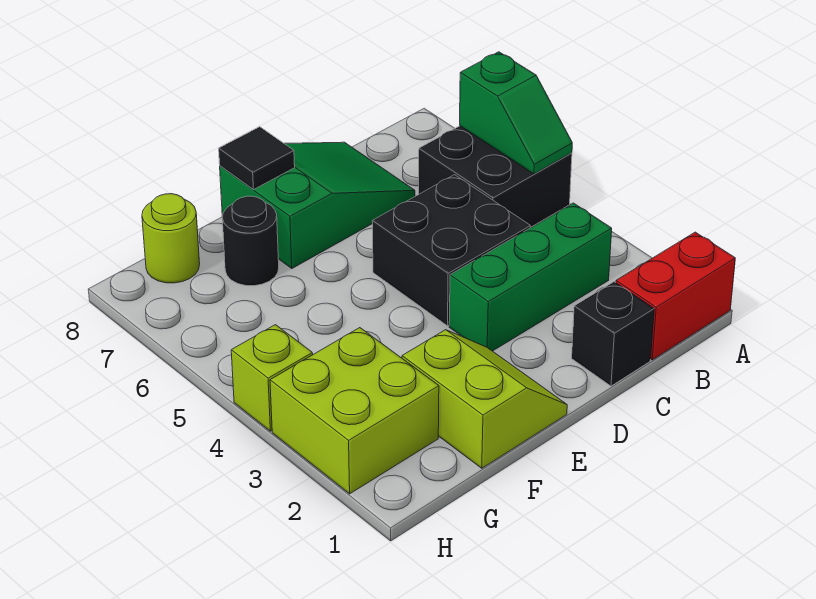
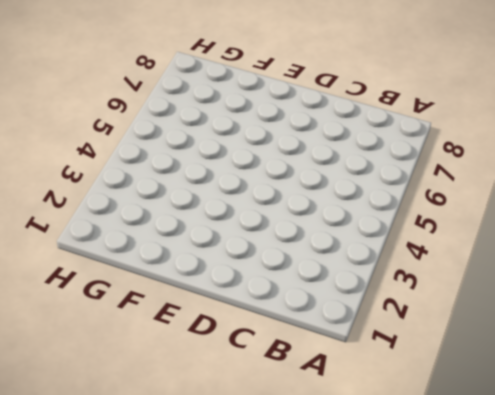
none -> red 1x2 brick [616,232,735,360]
none -> black 2x2 brick [419,126,572,228]
none -> green 1x3 brick [449,203,612,351]

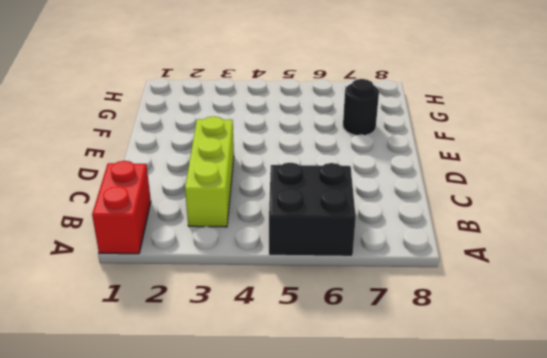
lime 1x3 brick [185,116,234,227] -> green 1x3 brick [449,203,612,351]
none -> black 1x1 brick [572,282,654,386]
none -> black 2x2 brick [372,175,530,326]
none -> green 2x3 slope [220,142,415,268]

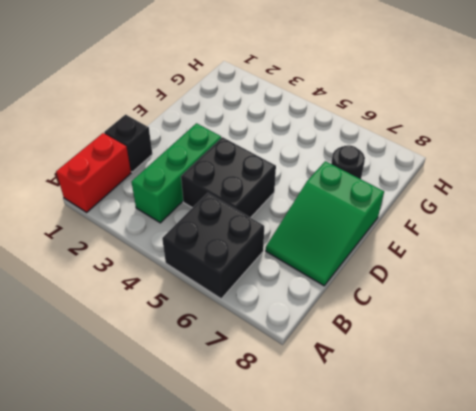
none -> lime 2x2 slope [402,330,567,468]
none -> lime 2x2 brick [270,328,439,494]
none -> lime 1x1 round brick [142,194,200,283]

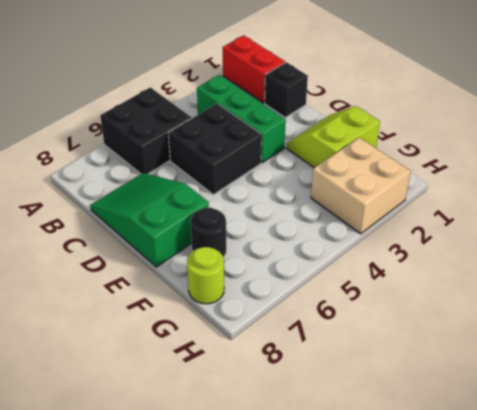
tan 2x2 brick [311,138,411,234] -> lime 2x2 brick [270,328,439,494]
none -> lime 1x1 brick [231,325,313,431]
none -> green 1x2 slope [460,52,572,174]
none -> black 1x1 tile [219,127,295,190]

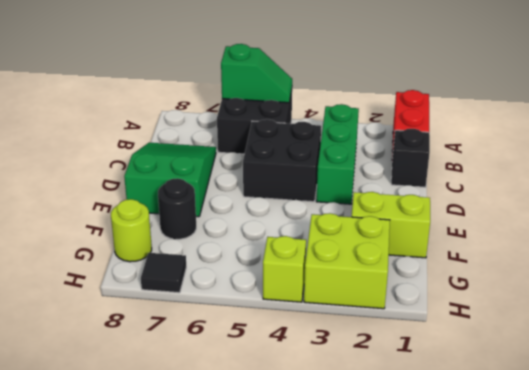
black 1x1 tile [141,253,186,293] -> black 1x1 tile moved to [219,127,295,190]

